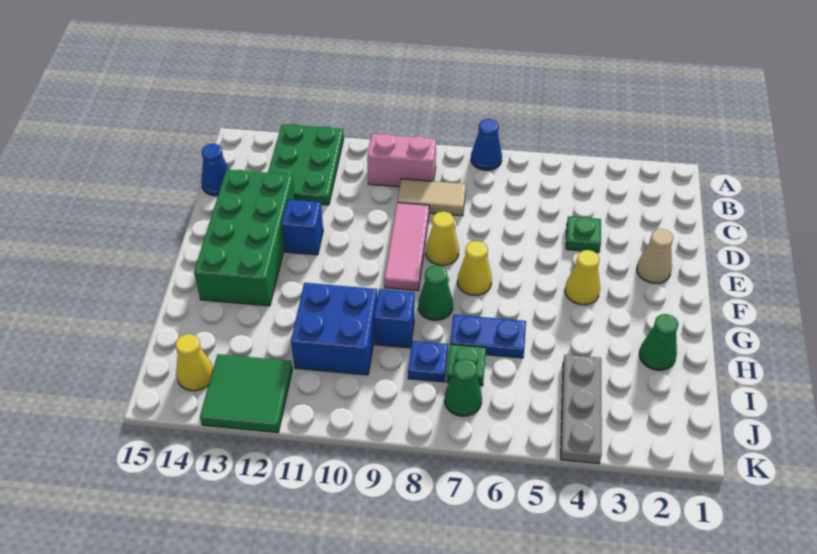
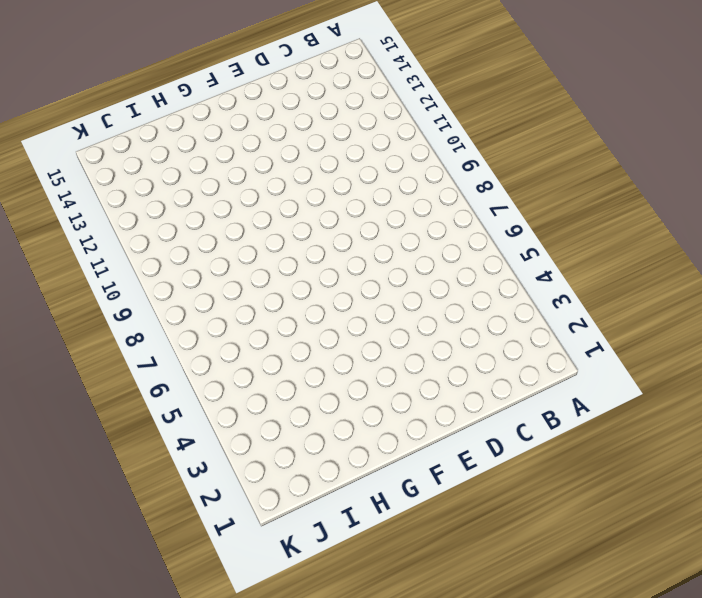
none -> blue 1x1 cone [471,119,502,170]
none -> green 2x3 plate [268,124,344,205]
none -> pink 1x2 brick [367,134,436,187]

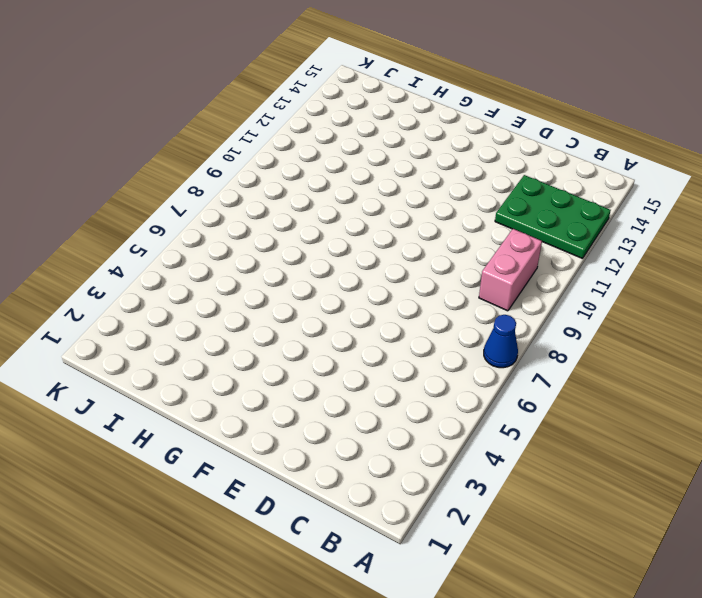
none -> tan 1x2 tile [397,179,466,216]
none -> blue 1x1 cone [201,144,229,196]
none -> green 1x1 plate [566,216,601,252]

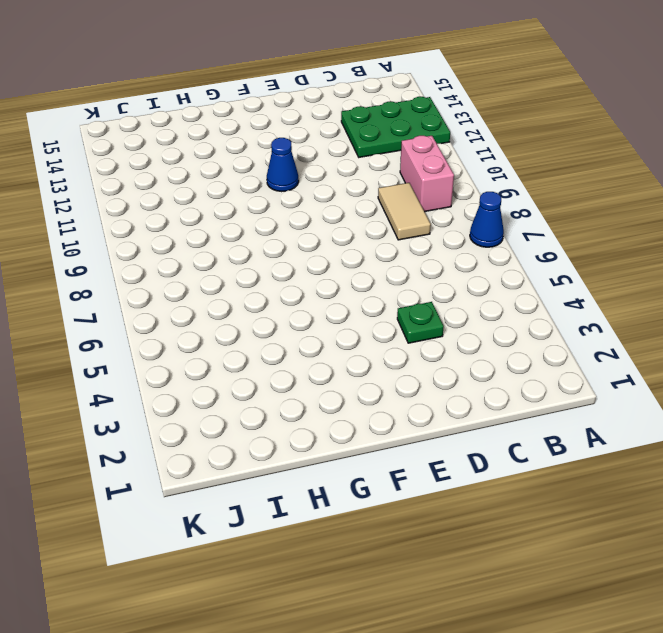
blue 1x1 cone [267,138,299,192] -> blue 1x1 cone moved to [201,144,229,196]
none -> pink 1x3 tile [384,203,429,291]
none -> green 2x4 brick [194,170,295,306]
none -> tan 1x1 cone [637,229,673,283]

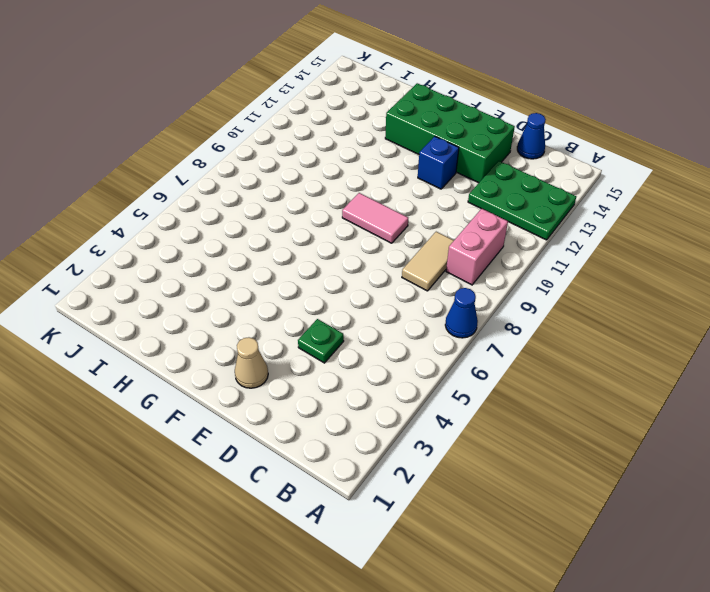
pink 1x2 tile [342,193,408,243] -> pink 1x3 tile [384,203,429,291]
none -> yellow 1x1 cone [426,211,459,265]
none -> yellow 1x1 cone [565,250,600,305]
none -> yellow 1x1 cone [457,241,492,295]

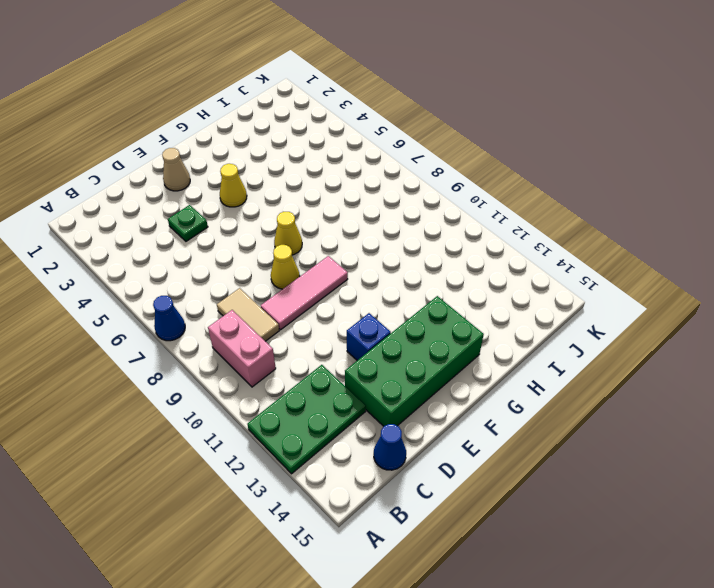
none -> green 1x1 cone [418,265,453,320]
none -> green 1x1 cone [639,314,679,370]
none -> blue 1x2 plate [450,315,526,358]

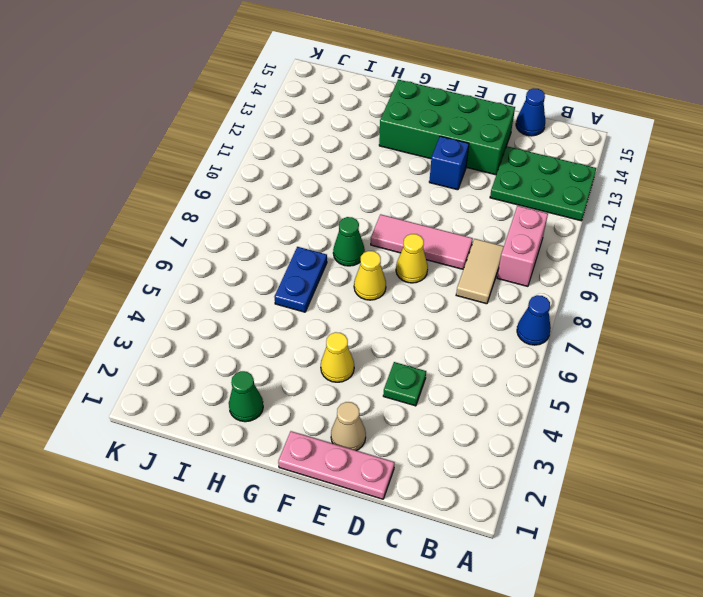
pink 1x3 plate [278,431,394,499] -> none
none -> blue 1x1 brick [374,289,415,348]
none -> blue 2x2 brick [291,283,377,375]
none -> grey 1x3 plate [561,355,602,464]

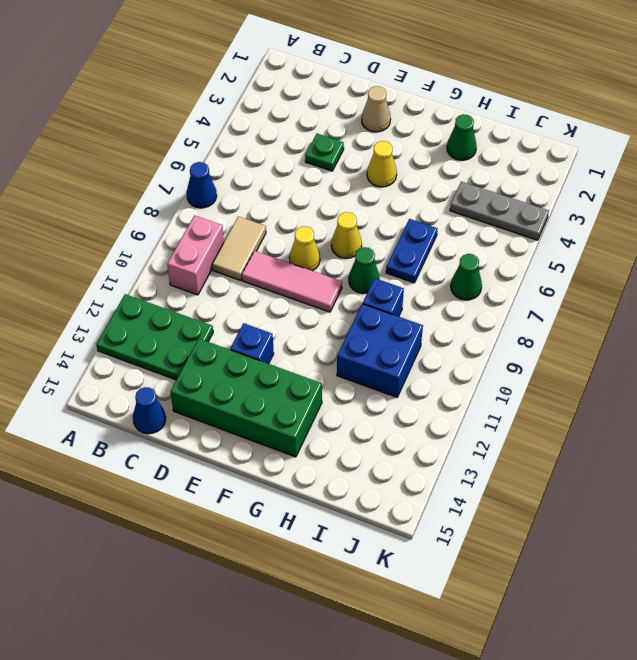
none -> green 1x1 plate [446,344,486,386]
none -> blue 1x1 plate [408,341,448,382]
none -> green 2x2 tile [200,354,292,433]

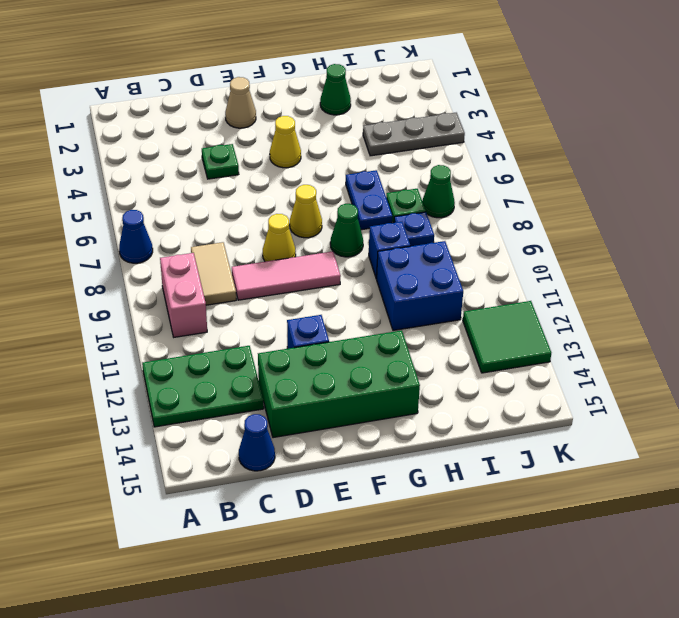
none -> yellow 1x1 cone [176,334,213,391]

